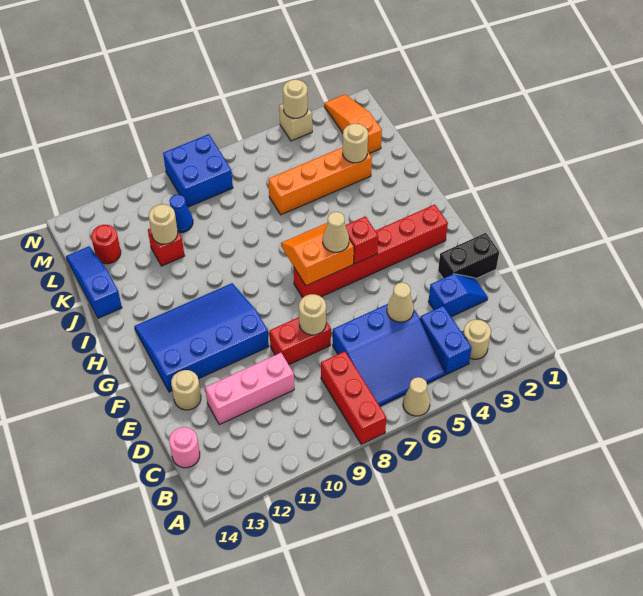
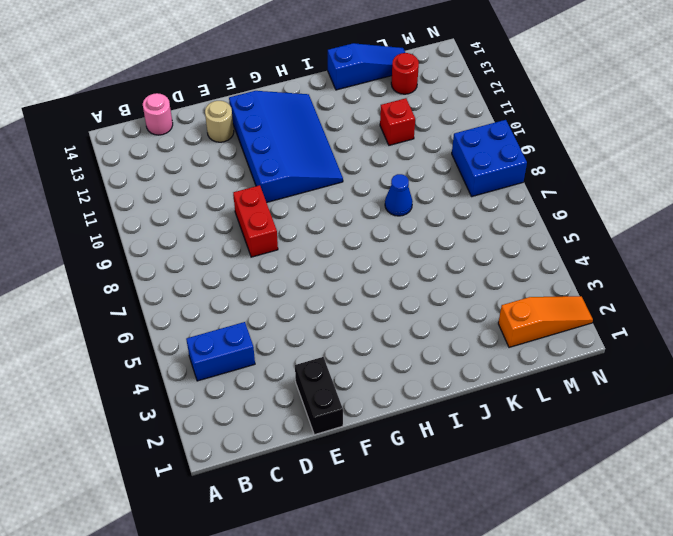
blue 1x1 cone [385,174,413,216] -> blue 1x1 cone moved to [170,194,193,233]
none -> tan 1x1 cone [403,377,430,416]
none -> red 1x3 brick [321,351,386,444]
none -> tan 1x1 round brick [463,320,491,359]

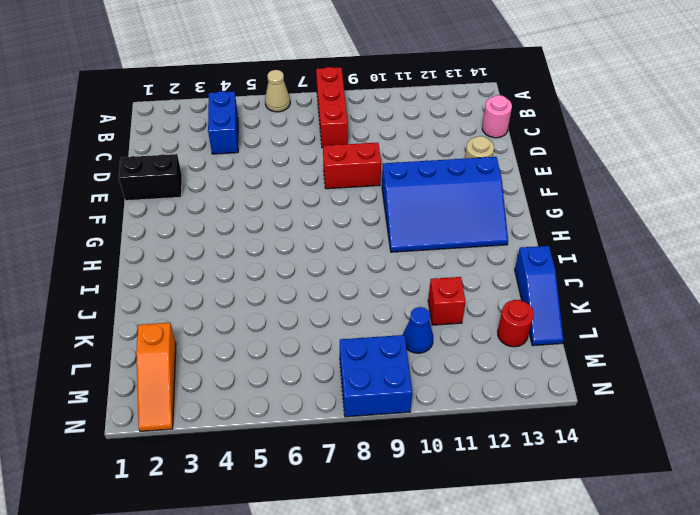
none -> tan 1x1 round brick [463,320,491,359]
none -> blue 3x3 slope [333,304,445,406]
none -> blue 1x2 slope [428,274,488,317]

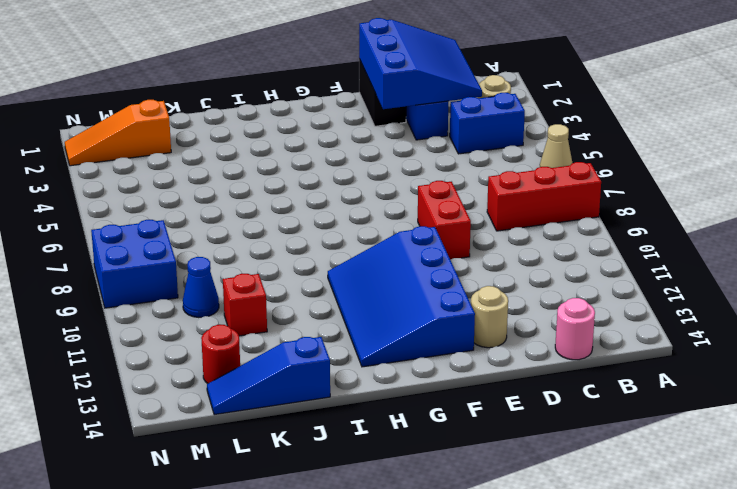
blue 3x3 slope [359,18,482,109] -> blue 3x3 slope moved to [333,304,445,406]
none -> pink 1x3 brick [205,353,294,425]
none -> red 1x6 brick [294,205,448,298]
none -> orange 1x4 brick [268,147,372,215]

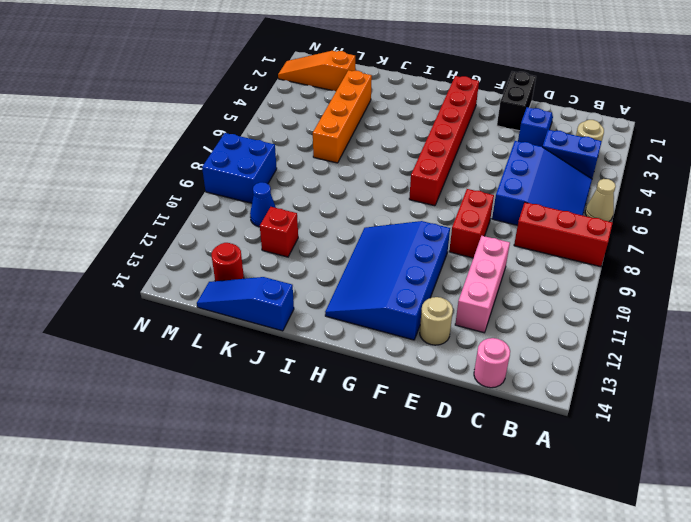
none -> tan 1x1 brick [279,104,312,141]
none -> tan 1x1 cone [387,283,414,322]
none -> tan 1x1 round brick [299,294,326,335]

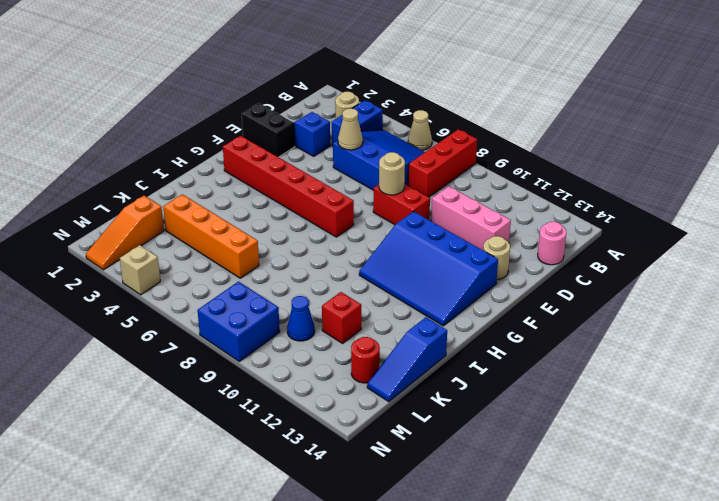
none -> red 1x1 brick [345,216,378,264]
none -> orange 2x2 slope [281,223,354,286]
none -> tan 1x1 round brick [343,124,368,163]

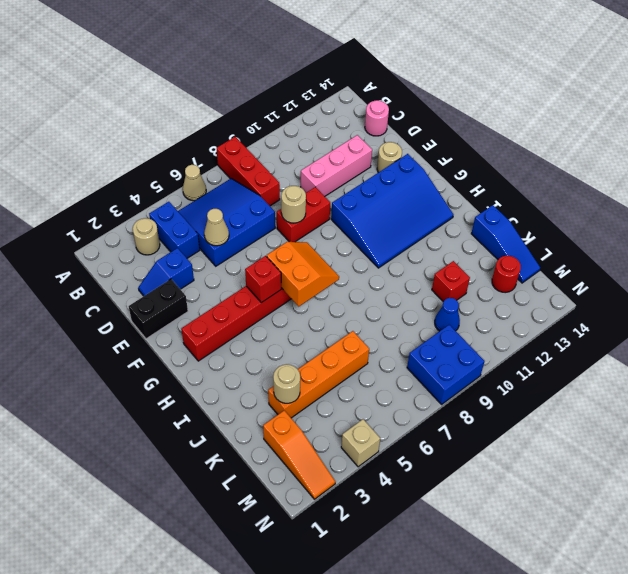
orange 2x2 slope [267,242,339,306] -> orange 2x2 slope turned to [281,223,354,286]
none -> tan 1x1 round brick [149,204,178,244]
none -> tan 1x1 round brick [283,79,308,118]
none -> tan 1x1 cone [323,212,349,252]

